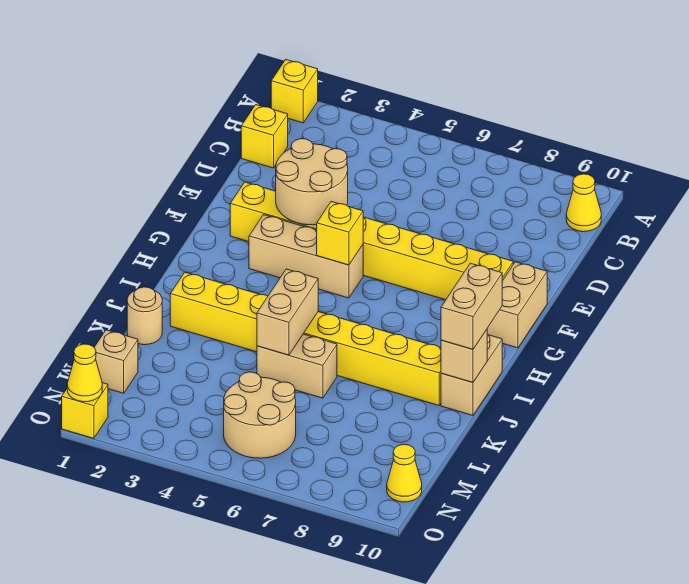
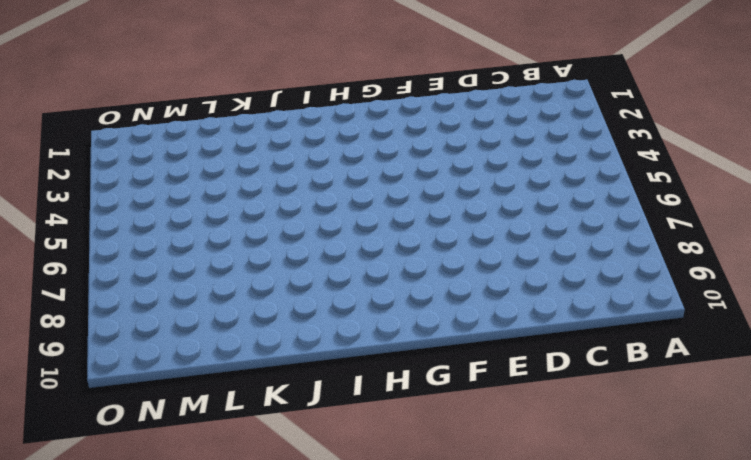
none -> yellow 1x1 brick [271,60,318,123]
none -> yellow 1x1 cone [566,174,601,232]
none -> yellow 1x1 brick [241,105,288,168]

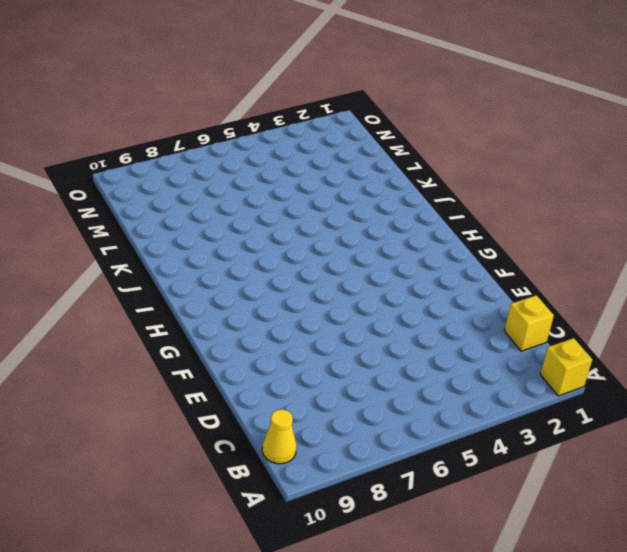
none -> yellow 1x8 brick [230,182,513,300]
none -> tan 1x2 brick [487,262,547,348]
none -> tan 1x3 brick [249,215,363,298]

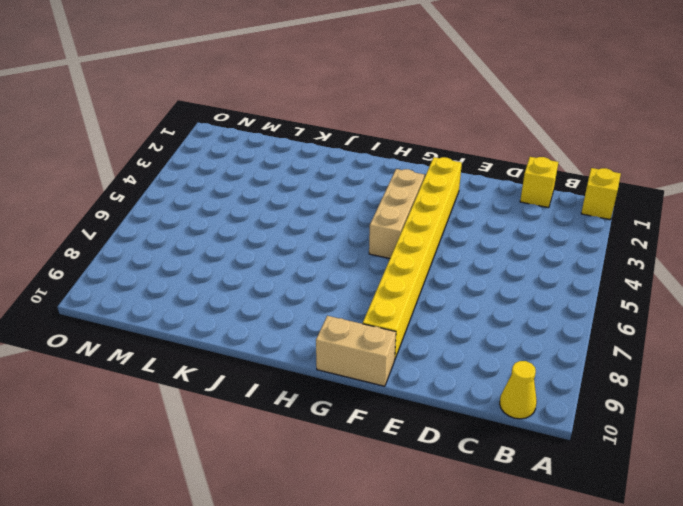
none -> tan 1x2 brick [441,334,502,415]
none -> yellow 1x8 brick [170,272,441,405]
none -> tan 1x1 round brick [127,287,162,345]

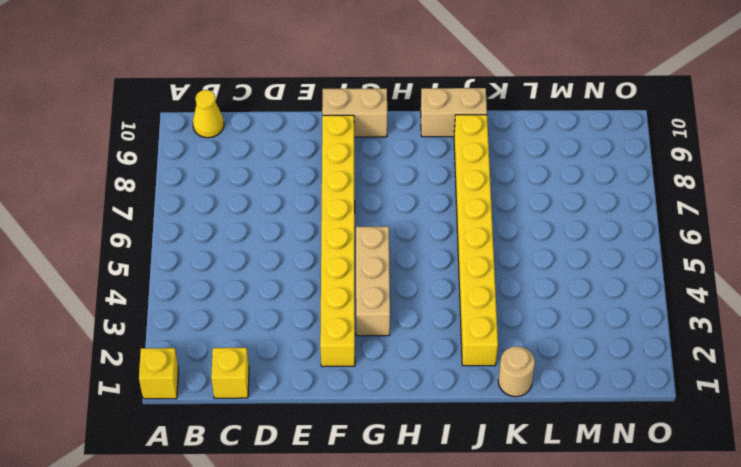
none -> tan 1x2 brick [257,334,337,398]
none -> tan 1x1 brick [94,330,138,393]
none -> tan 2x2 round brick [224,372,296,458]

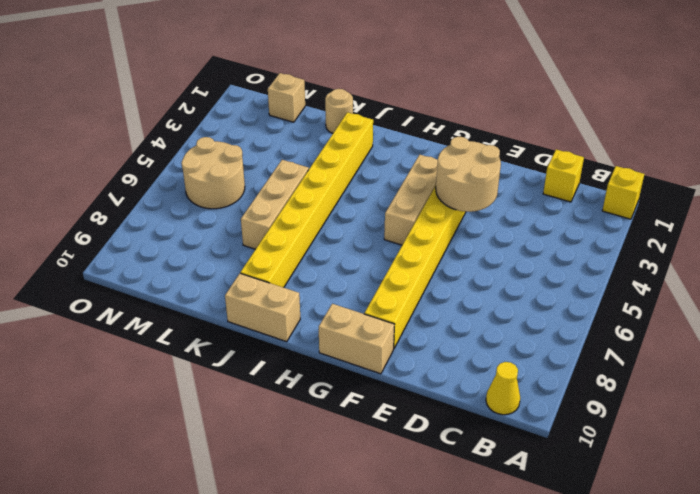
tan 1x3 brick [241,160,309,249] -> tan 1x2 brick [257,334,337,398]
none -> yellow 1x1 cone [387,444,422,502]
none -> yellow 1x1 brick [62,383,108,438]
none -> yellow 1x1 brick [317,202,363,265]

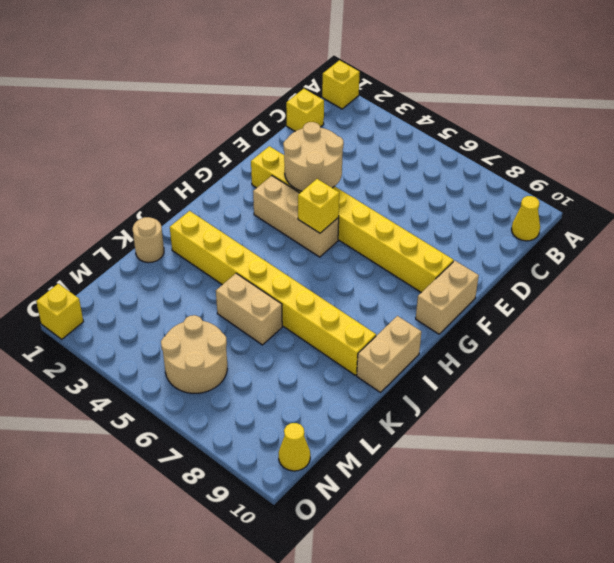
none -> tan 1x1 brick [94,330,138,393]
none -> tan 1x2 brick [257,269,318,355]
none -> tan 1x1 brick [441,330,487,382]

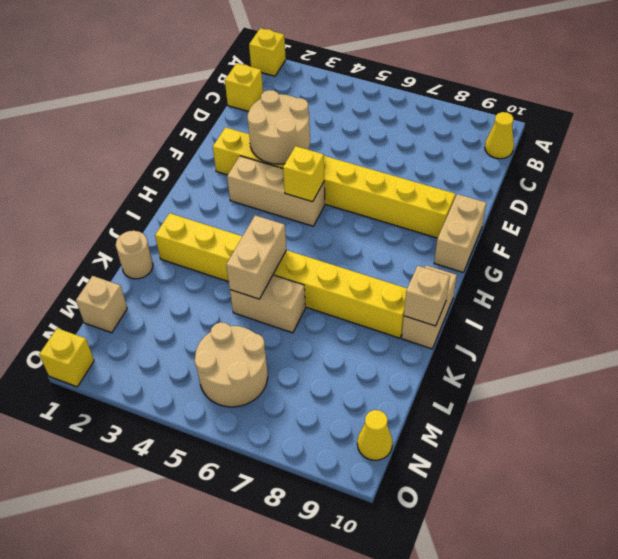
none -> yellow 1x1 cone [67,344,102,402]
none -> tan 1x2 brick [441,263,502,349]

